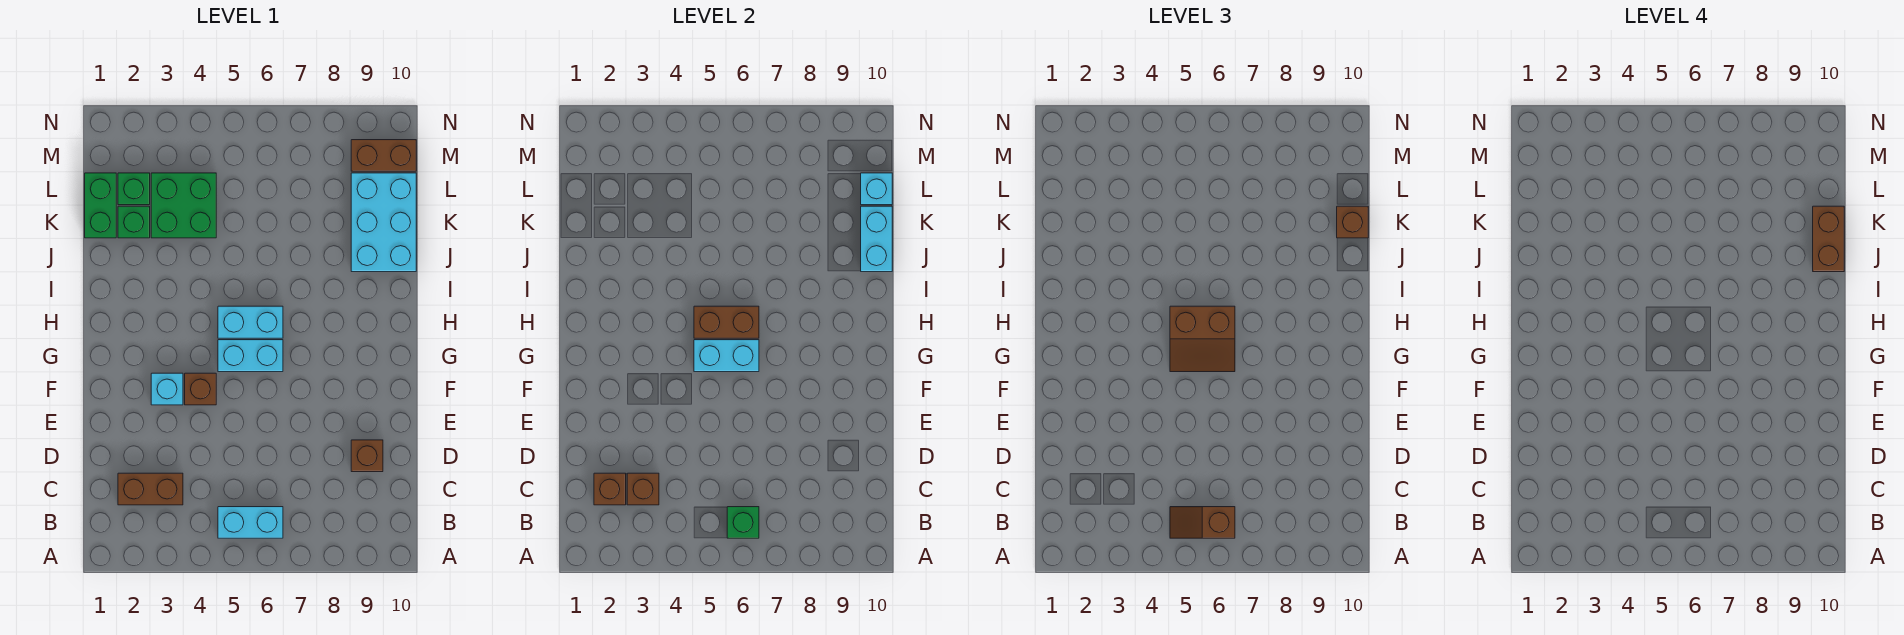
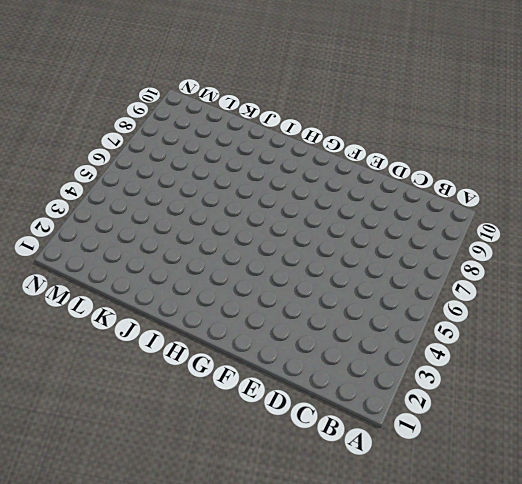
none -> cyan 1x2 brick [218,507,283,538]
none -> brown 1x2 brick [118,473,183,505]
none -> brown 1x1 brick [351,440,383,472]

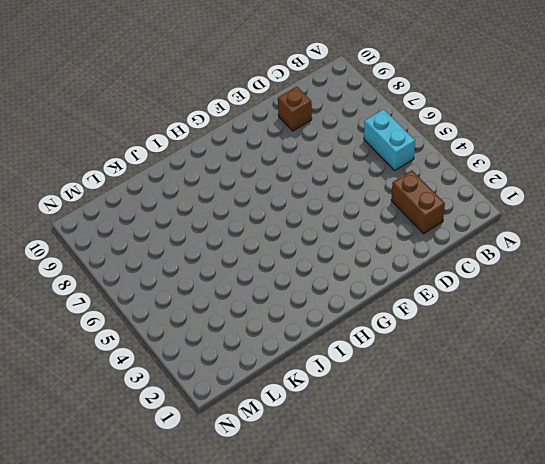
none -> cyan 1x1 brick [151,373,183,405]
none -> brown 1x1 brick [185,373,216,405]
none -> cyan 1x2 brick [218,340,283,372]

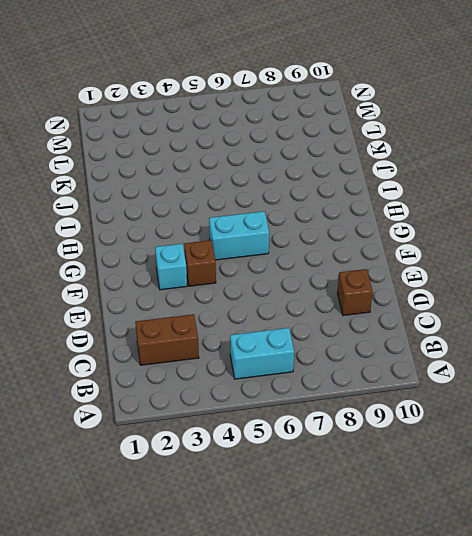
none -> cyan 1x2 brick [218,306,283,338]
none -> cyan 2x3 brick [351,173,416,272]
none -> green 1x2 brick [85,173,116,238]

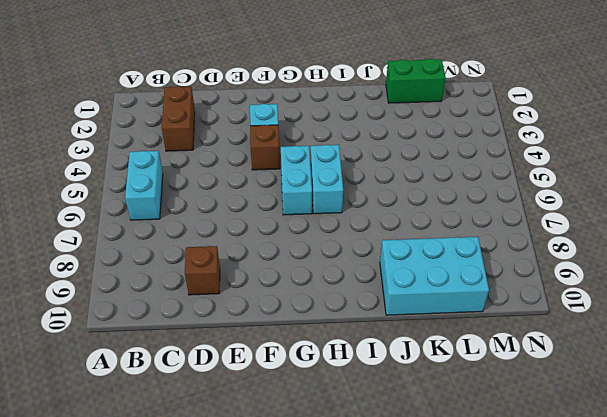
none -> green 1x1 brick [118,206,150,238]
none -> green 2x2 brick [151,173,216,238]
none -> green 1x1 brick [118,173,150,205]

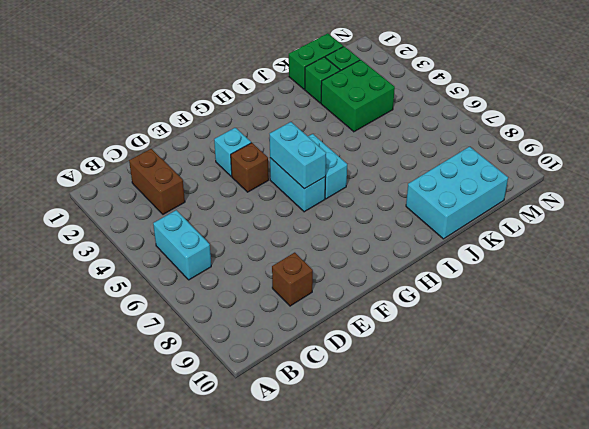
none -> brown 1x2 brick [351,140,416,171]
none -> green 1x1 brick [727,507,759,538]
none -> brown 1x1 brick [594,473,626,505]

